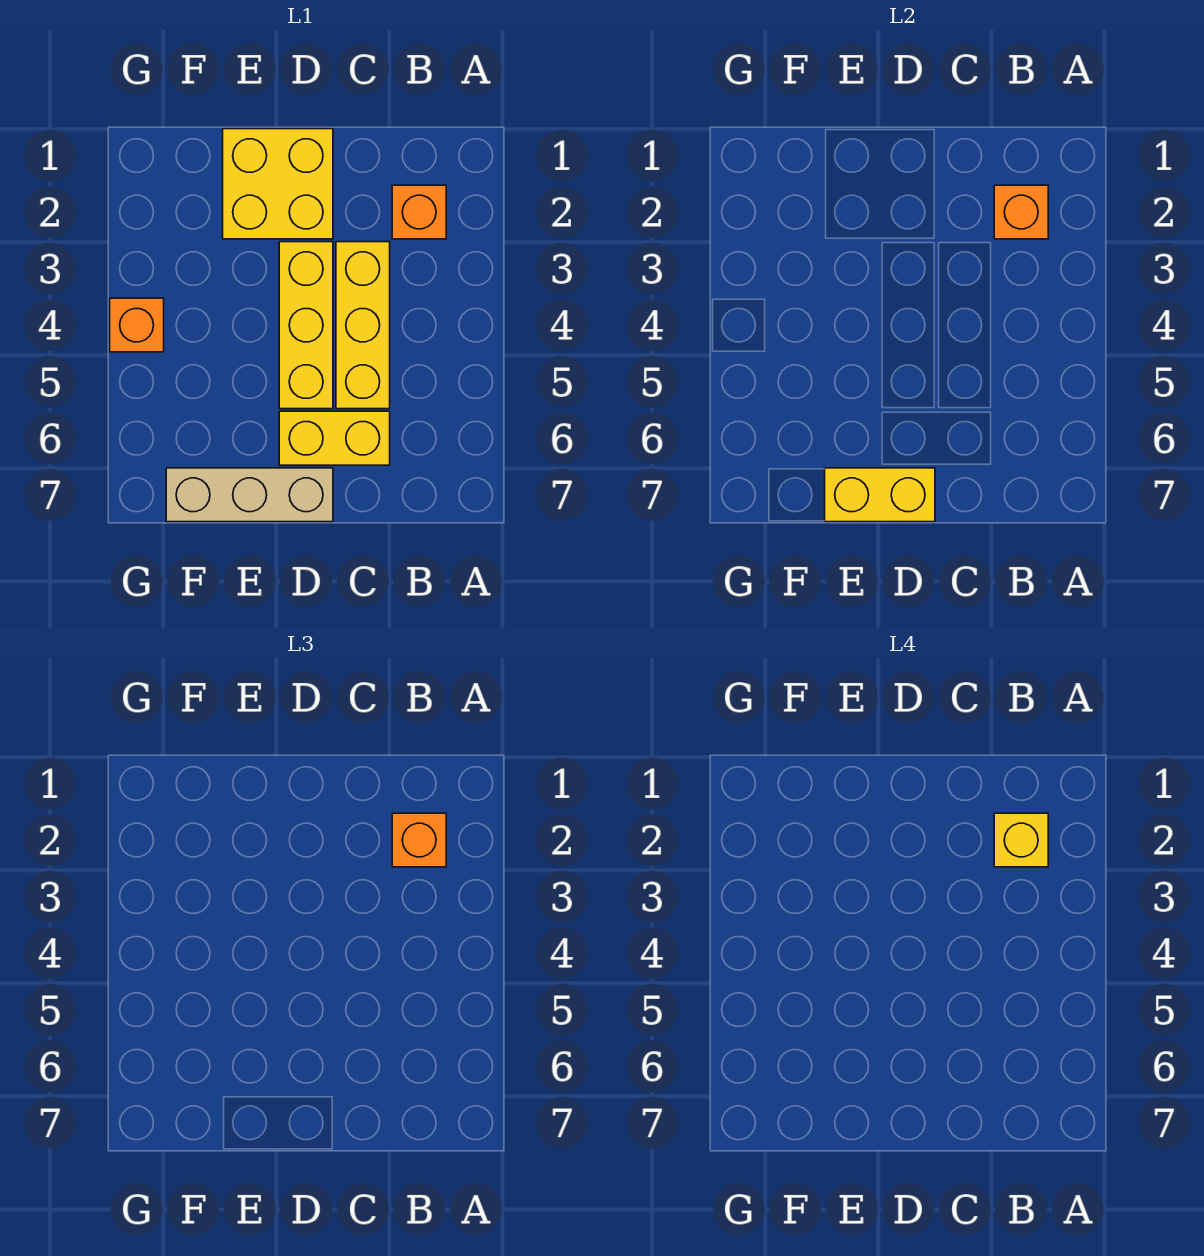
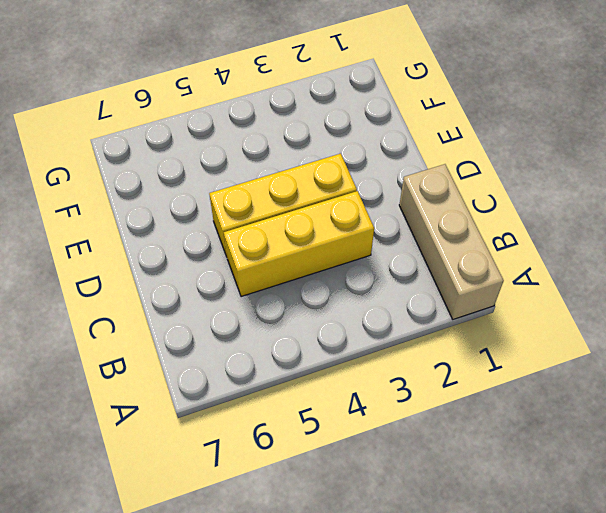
tan 1x3 brick [399,164,504,319] -> tan 1x3 brick moved to [166,468,333,522]
none -> orange 1x1 brick [392,185,446,239]
none -> yellow 1x2 brick [279,411,390,465]

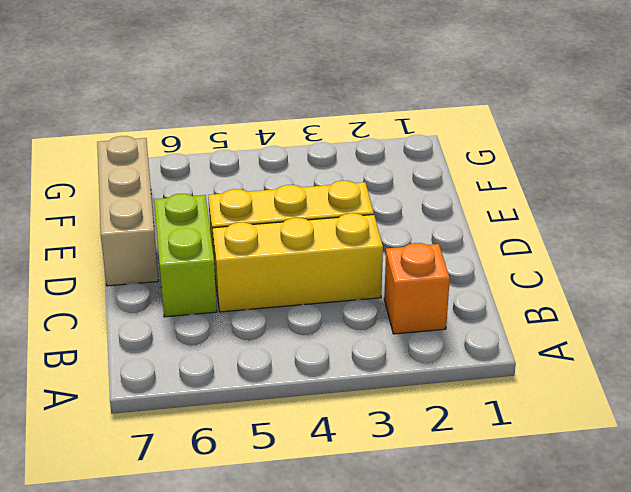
lime 1x2 brick [154,194,217,317] -> yellow 1x2 brick [279,411,390,465]
none -> yellow 2x2 brick [223,129,333,239]
none -> orange 1x1 brick [110,298,164,352]

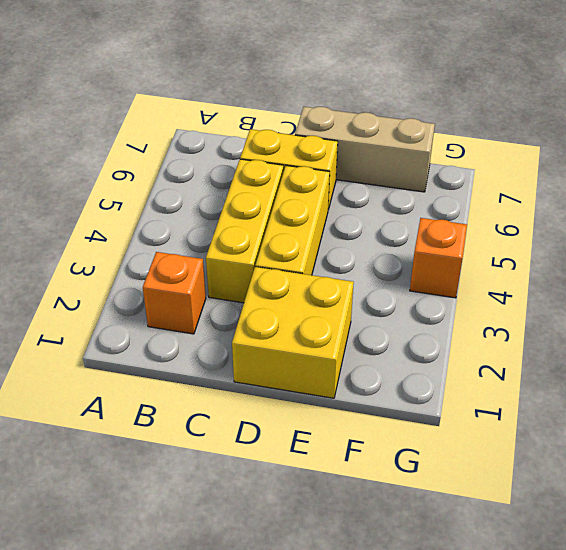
none -> orange 1x1 brick [994,185,1048,239]
none -> yellow 1x2 brick [825,468,935,522]

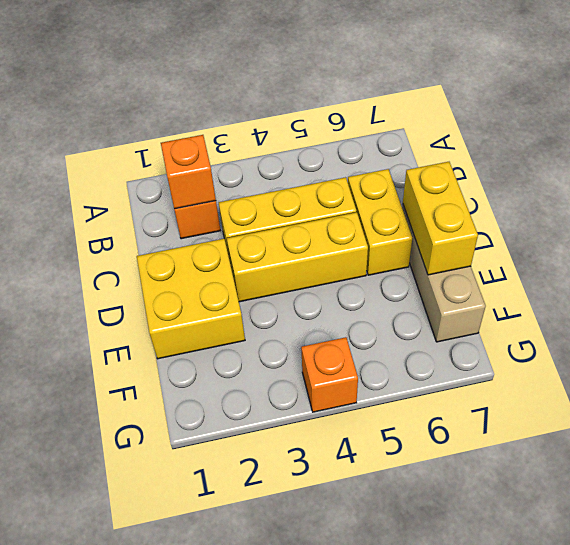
none -> orange 1x1 brick [392,813,446,867]
none -> yellow 1x1 brick [994,813,1048,867]

